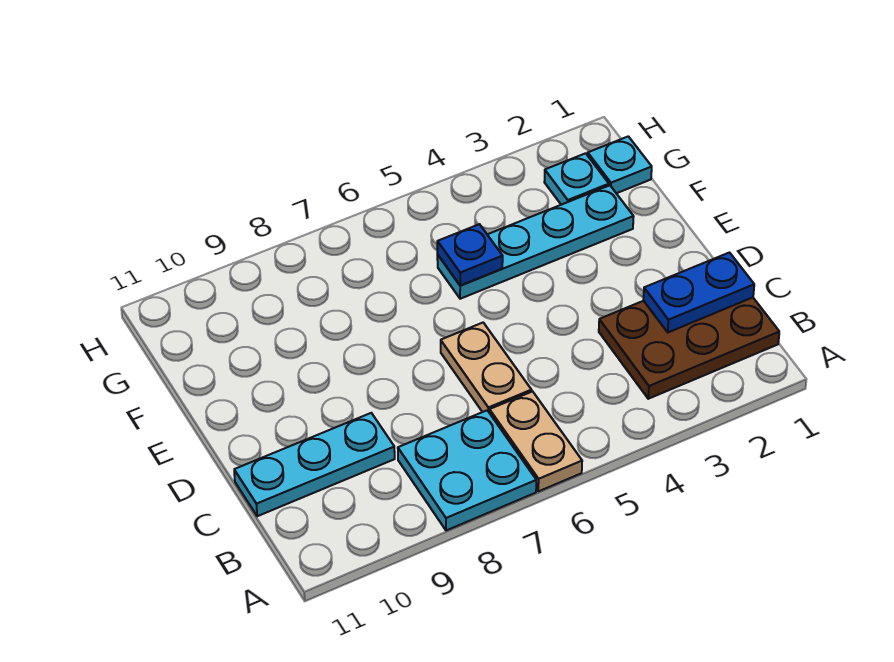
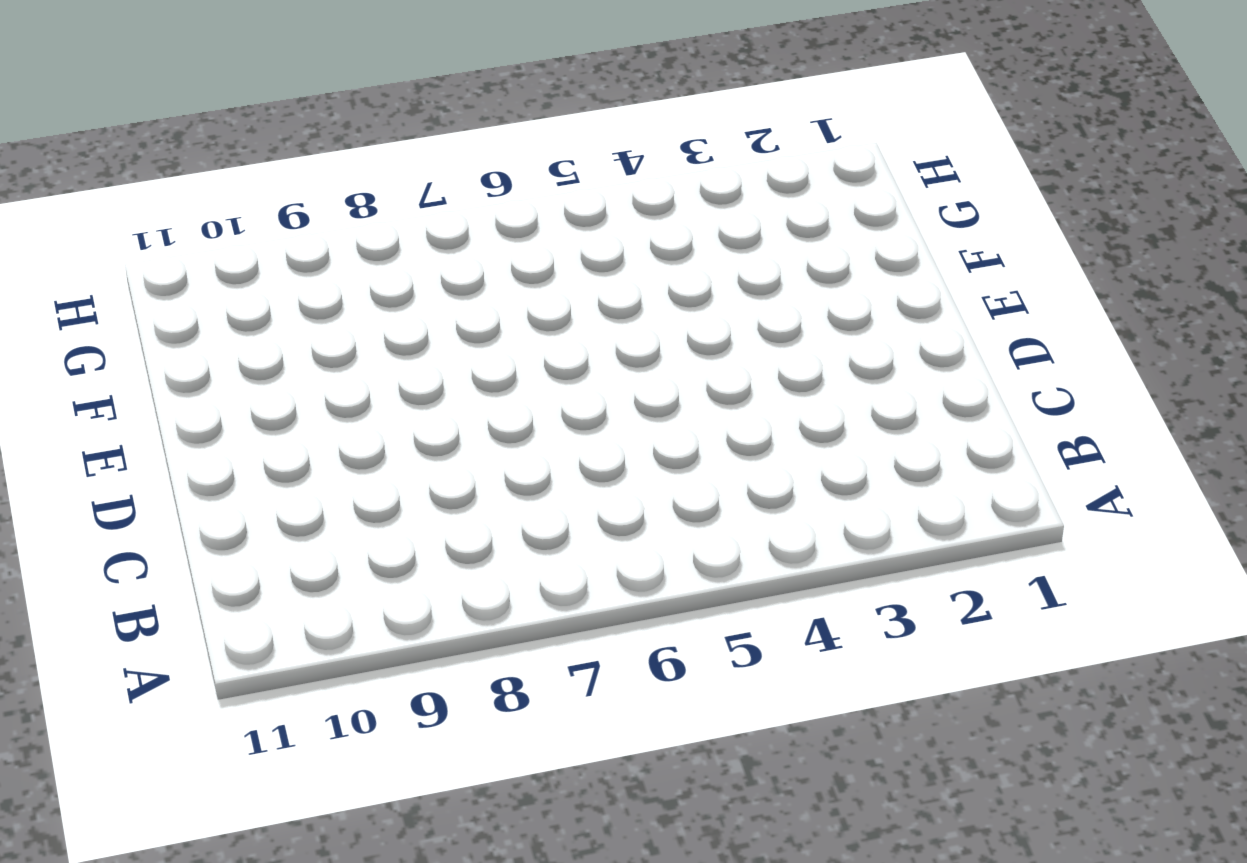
none -> tan 1x2 plate [489,391,582,491]
none -> cyan 2x2 plate [398,411,536,531]

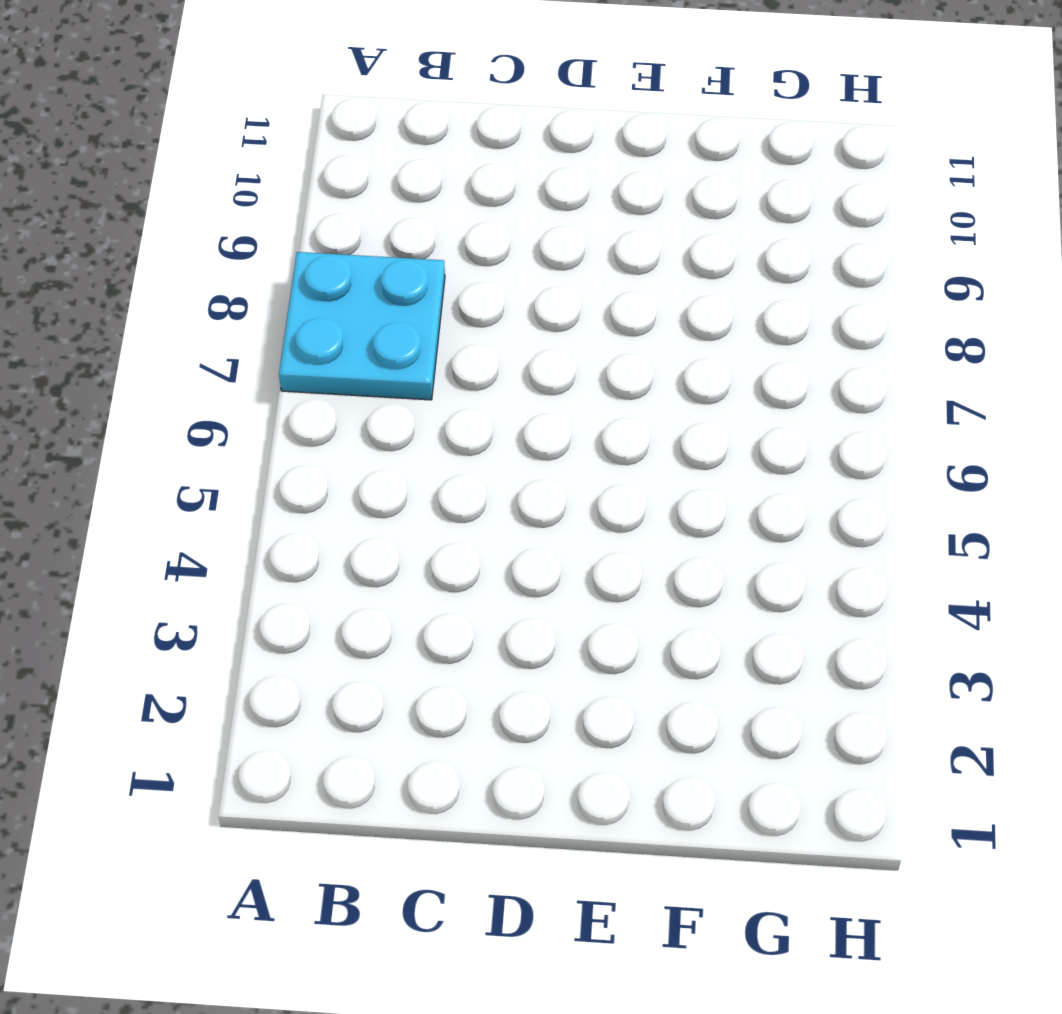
none -> tan 1x2 plate [489,391,582,491]
none -> brown 2x3 plate [599,298,779,399]

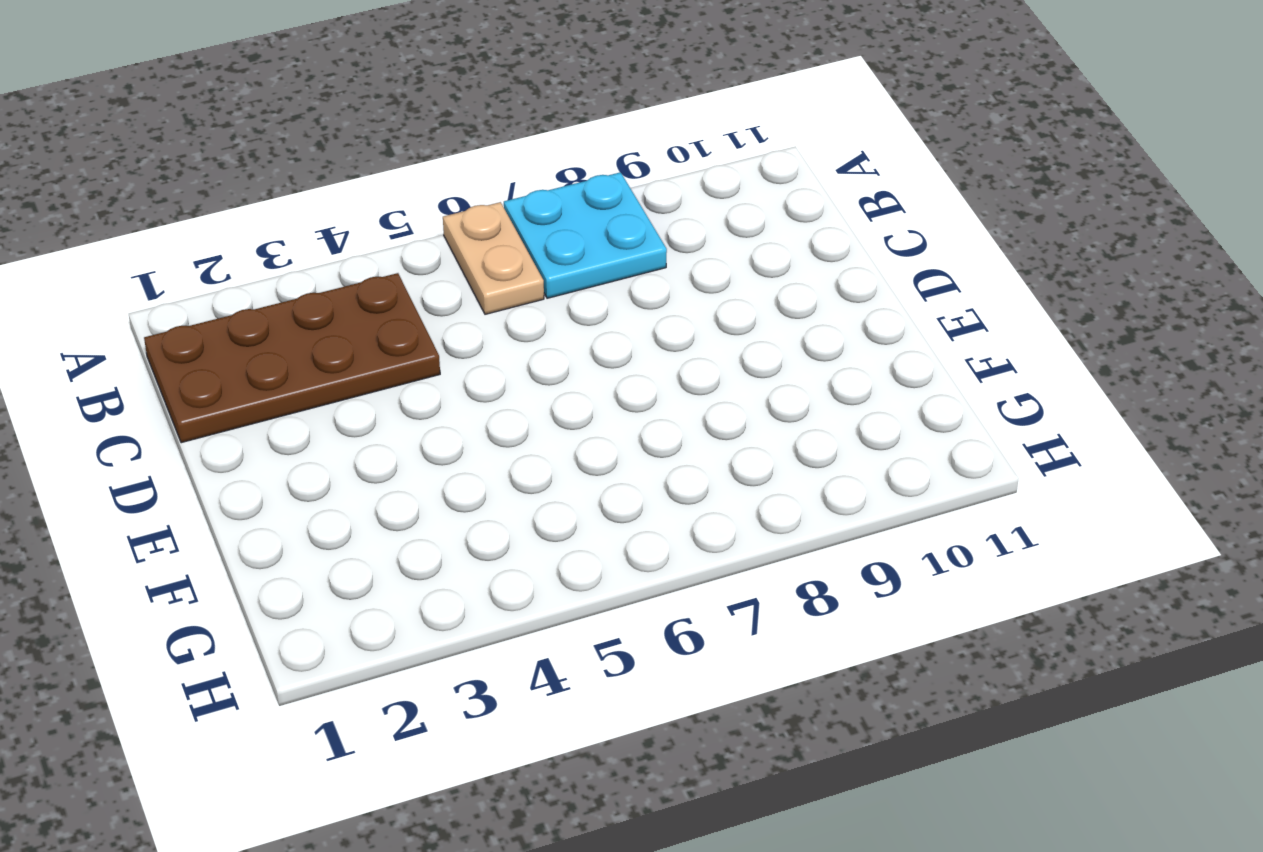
brown 2x4 plate [144,273,440,443] -> brown 2x3 plate [599,298,779,399]
none -> tan 1x2 plate [441,323,531,412]
none -> cyan 1x3 plate [234,413,395,516]

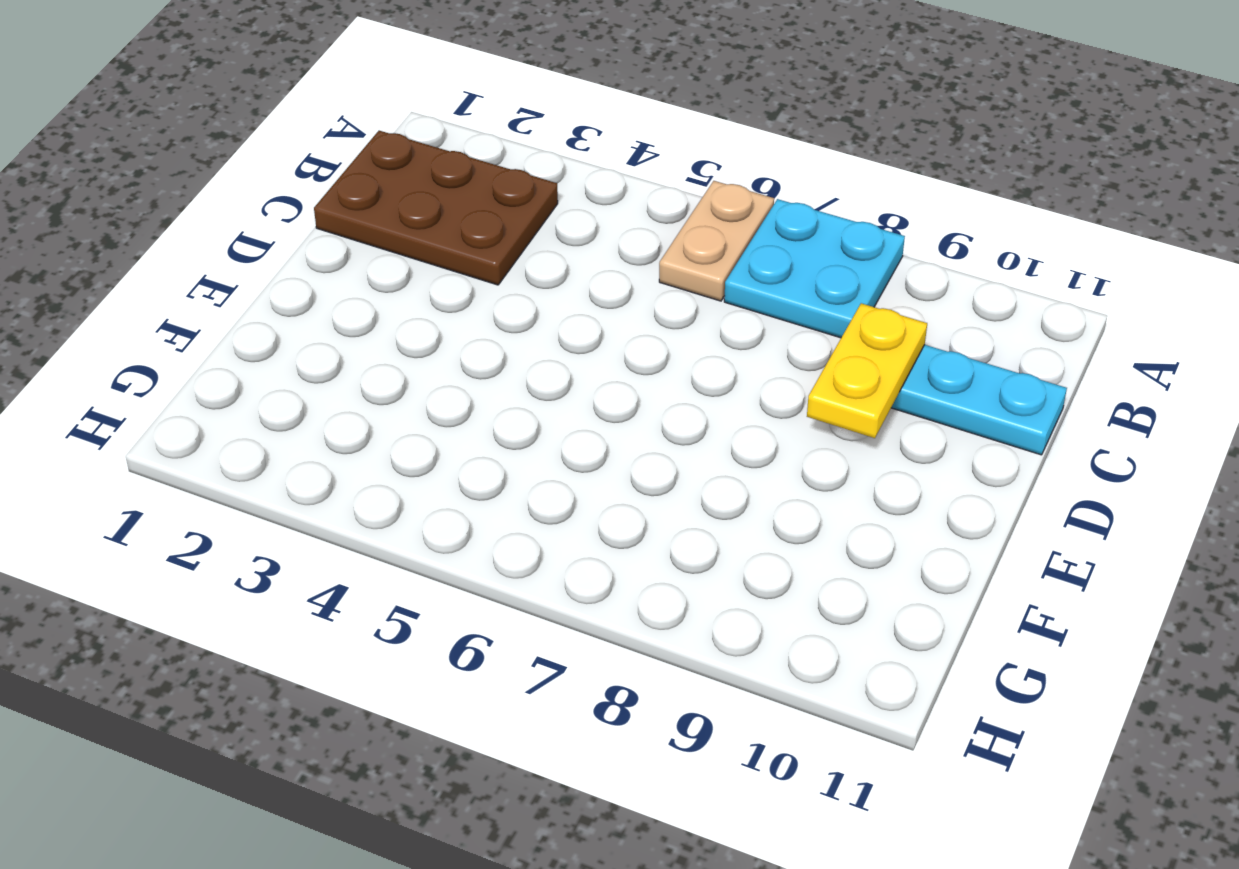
yellow 1x2 plate [807,303,927,438] -> none
none -> tan 1x2 plate [441,323,531,412]
none -> cyan 1x4 plate [437,185,634,299]

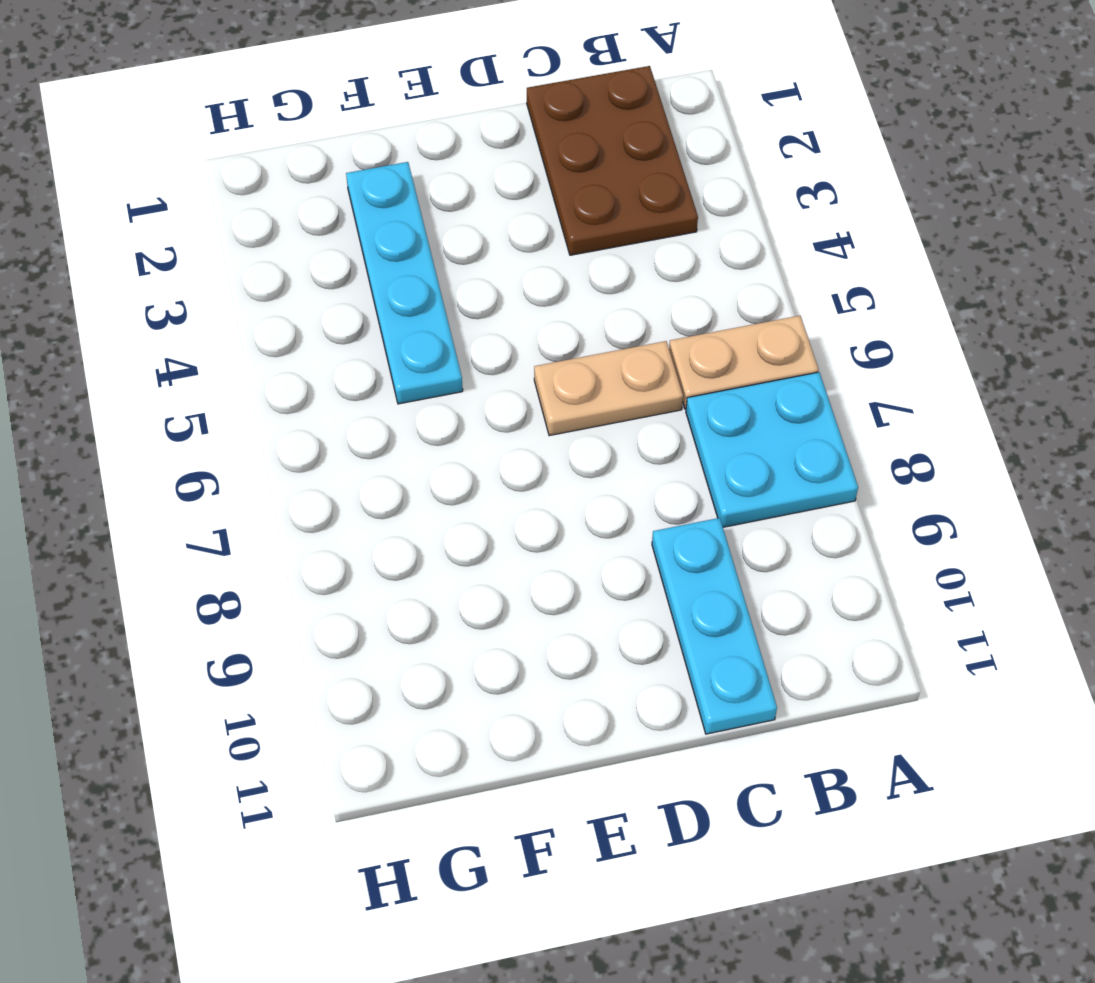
none -> cyan 1x1 plate [588,136,652,193]
none -> cyan 1x1 plate [544,153,609,205]

